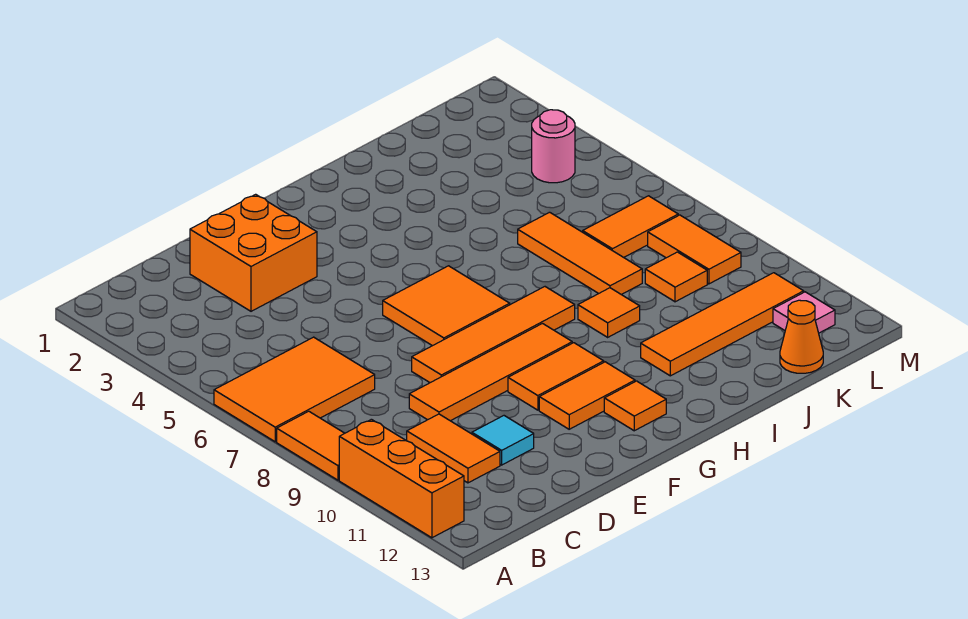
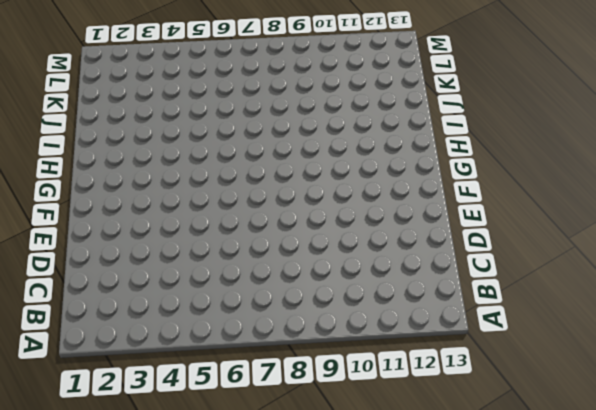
none -> orange 2x3 tile [214,337,375,442]
none -> orange 1x2 tile [277,411,345,480]
none -> orange 1x3 brick [339,419,464,538]

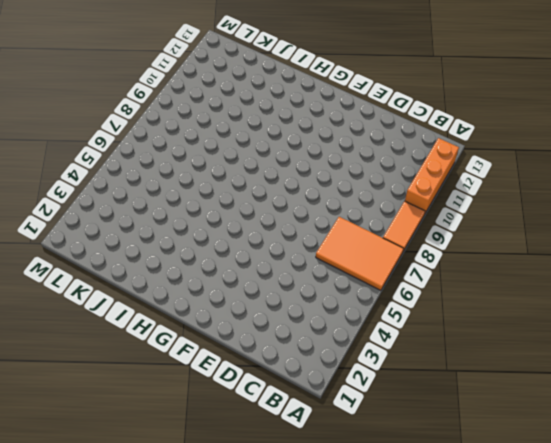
none -> orange 1x2 tile [407,414,500,483]
none -> orange 2x2 brick [190,194,317,311]
none -> orange 1x4 tile [409,324,572,421]

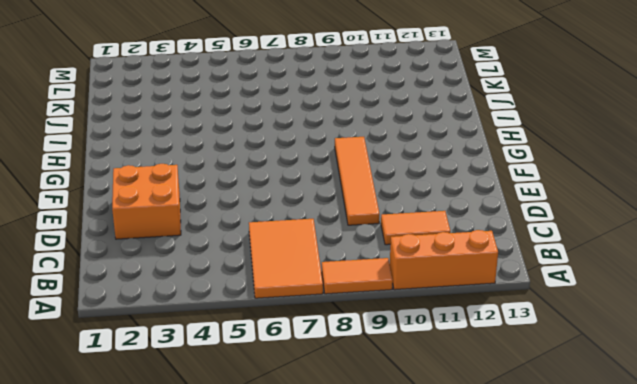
none -> cyan 1x1 tile [472,416,534,465]
none -> orange 1x4 tile [412,287,575,383]
none -> orange 2x2 tile [383,266,510,346]

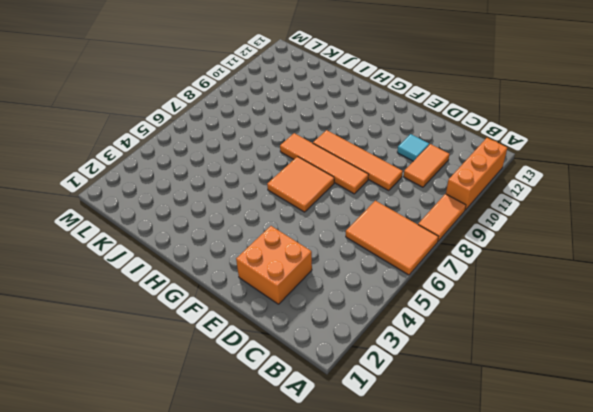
none -> orange 1x2 tile [508,343,604,410]
none -> orange 1x2 tile [539,362,635,429]
none -> orange 1x1 tile [604,381,666,431]

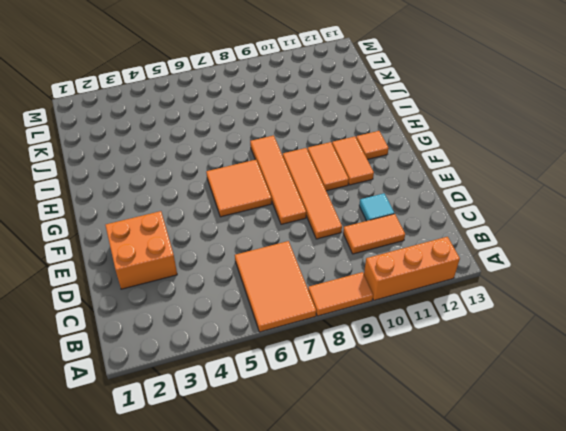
none -> orange 1x1 tile [578,288,640,337]
none -> orange 1x4 tile [641,273,804,376]
none -> orange 1x3 tile [518,212,642,295]

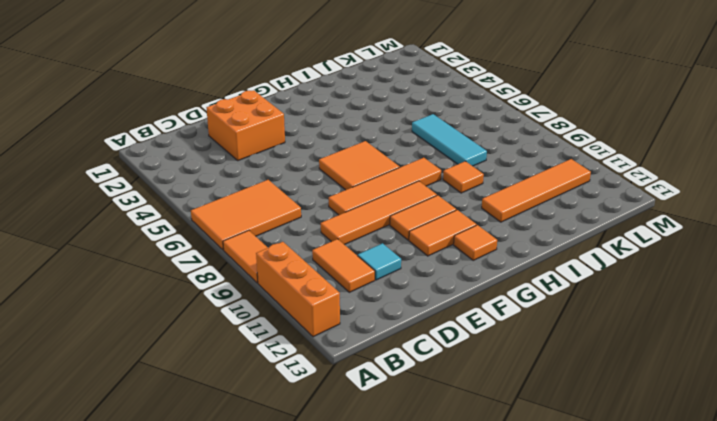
cyan 1x3 tile [412,114,487,166] -> orange 1x3 tile [518,212,642,295]
none -> orange 1x2 tile [583,196,678,257]
none -> orange 1x1 tile [645,252,707,302]
none -> orange 1x1 cone [780,300,823,373]

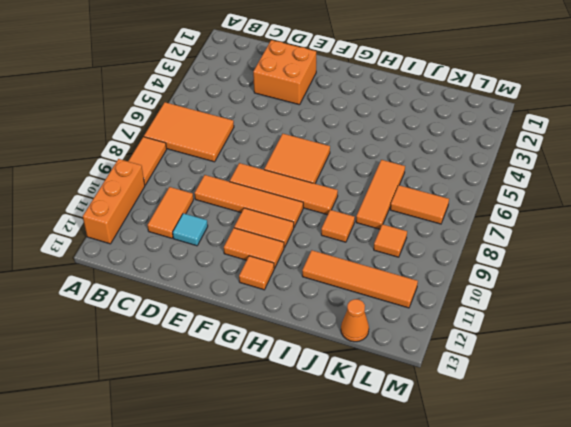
none -> pink 1x1 round brick [532,110,575,183]
none -> orange 1x2 tile [648,215,741,284]
none -> pink 1x1 tile [773,292,835,333]

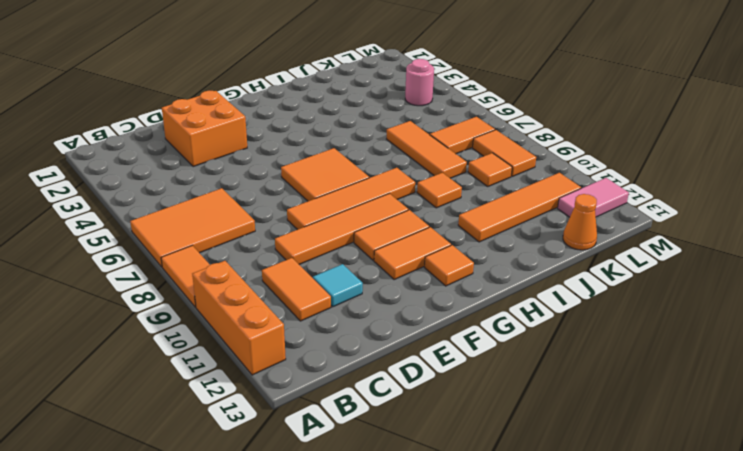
pink 1x2 tile [558,178,629,217] -> pink 1x1 tile [773,292,835,333]

